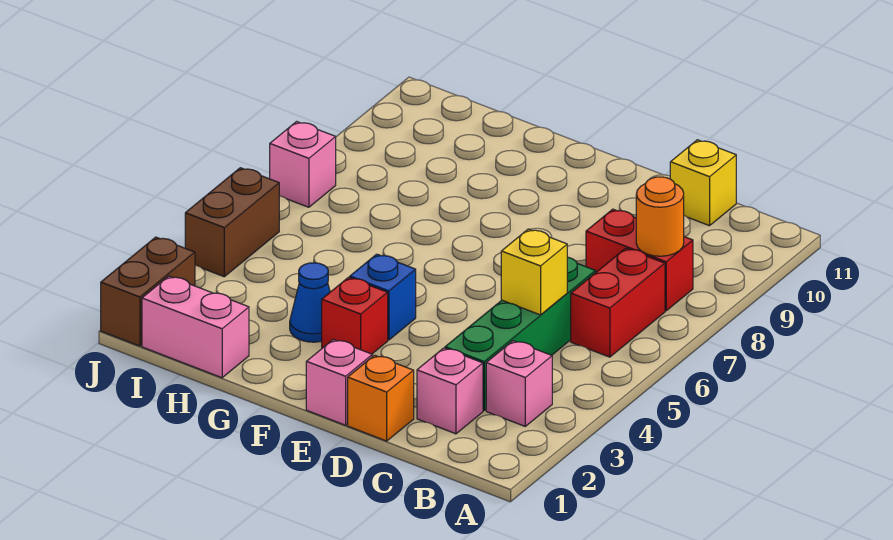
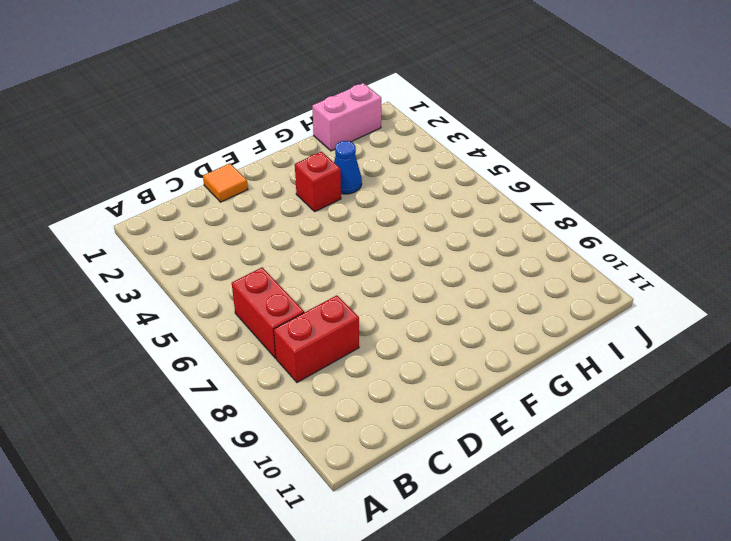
orange 1x1 tile [203,163,248,202] -> orange 1x1 brick [348,355,414,441]
none -> pink 1x1 brick [486,341,552,426]
none -> pink 1x1 brick [417,348,483,434]
none -> green 1x4 brick [445,257,596,411]

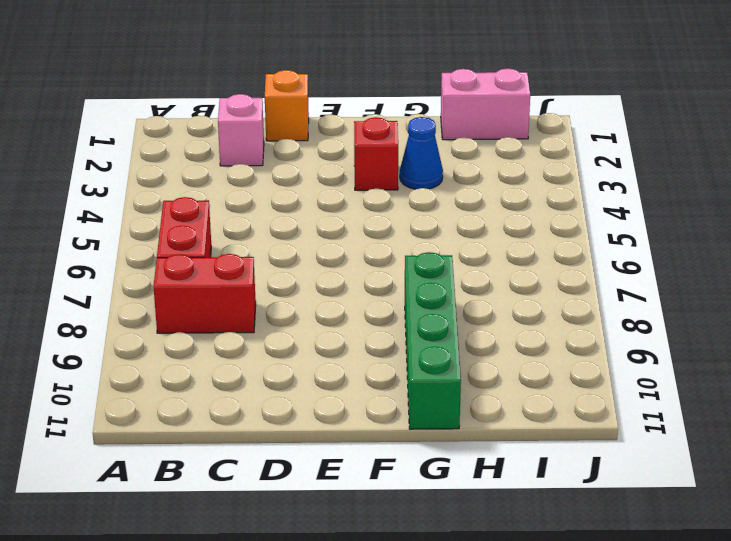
green 1x4 brick [405,252,461,429] -> green 1x4 brick moved to [445,257,596,411]
none -> pink 1x1 brick [486,341,552,426]
none -> yellow 1x1 brick [670,140,736,226]
none -> pink 1x1 brick [306,339,372,425]

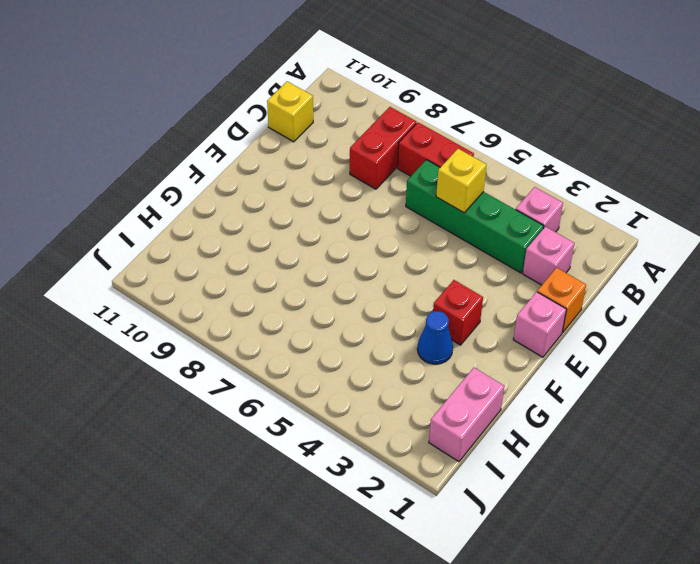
none -> blue 1x1 brick [350,254,416,340]
none -> brown 1x2 brick [101,237,195,346]
none -> brown 1x2 brick [185,168,279,277]

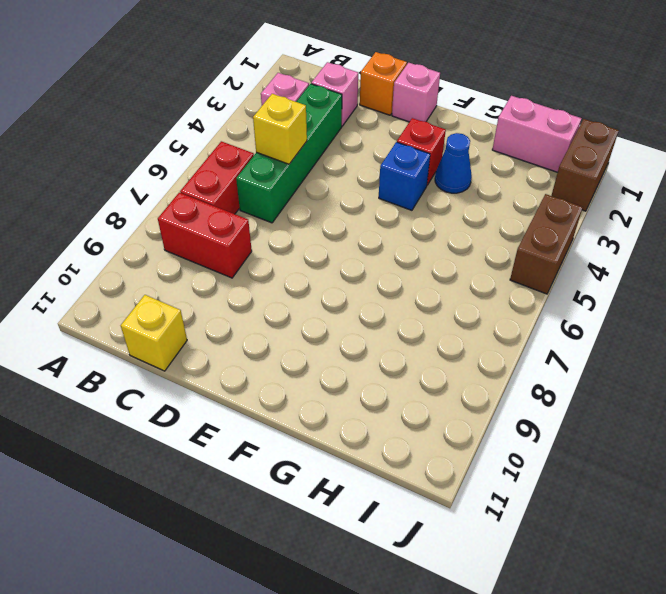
none -> pink 1x1 brick [270,122,336,207]
none -> orange 1x1 round brick [636,177,684,256]

